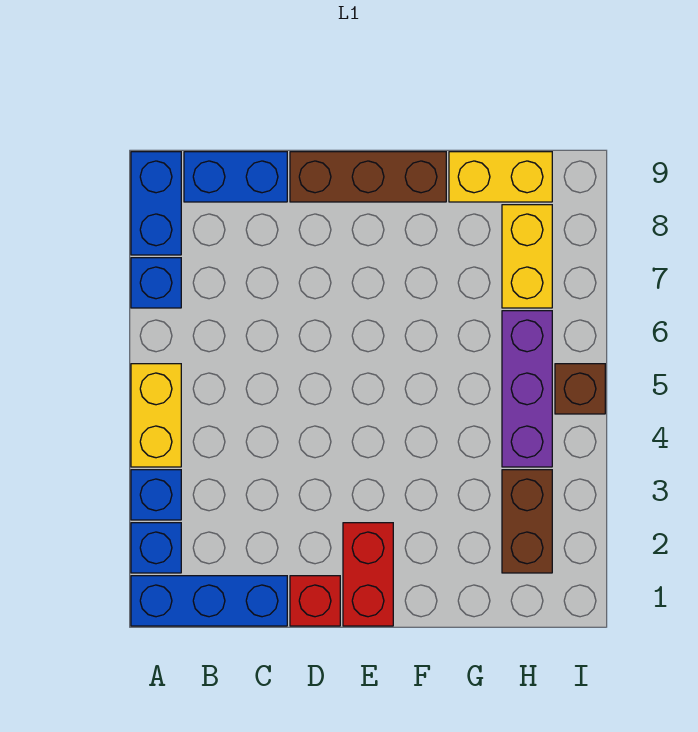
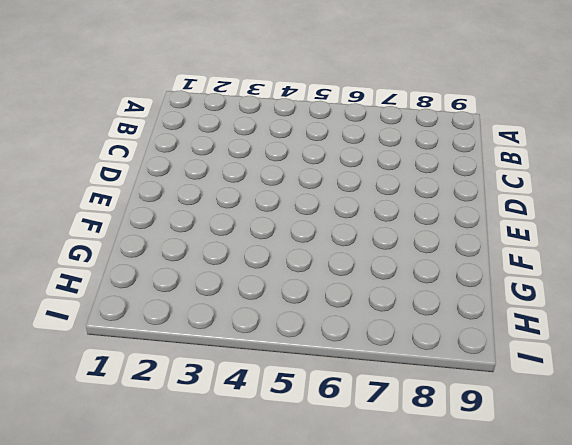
none -> blue 1x3 brick [131,576,287,626]
none -> blue 1x1 brick [131,523,181,573]
none -> blue 1x1 brick [131,470,181,520]

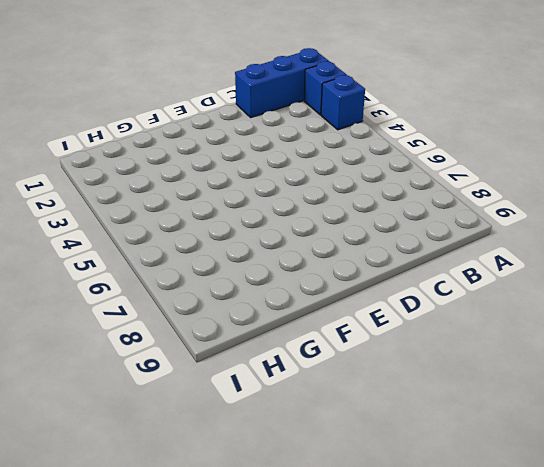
none -> yellow 1x2 brick [131,364,181,467]
none -> blue 1x1 brick [131,258,181,308]
none -> blue 1x2 brick [131,152,181,255]

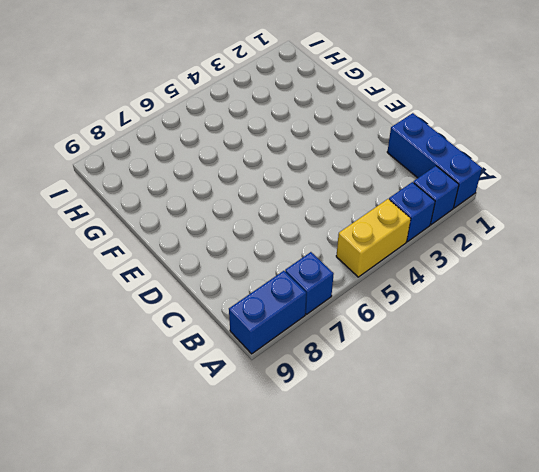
none -> blue 1x2 brick [184,152,287,202]
none -> red 1x1 brick [290,576,340,626]
none -> brown 1x3 brick [290,152,446,202]

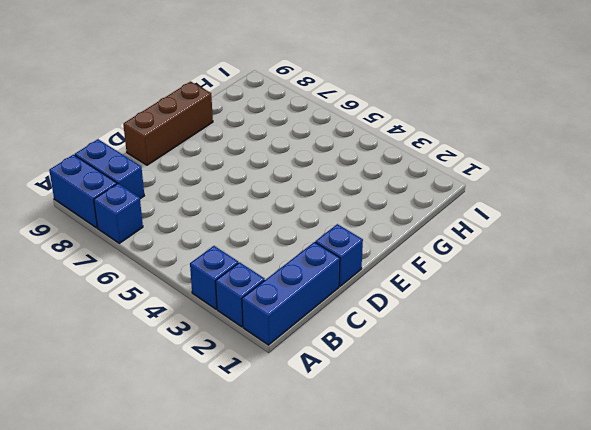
blue 1x2 brick [75,139,144,199] -> blue 1x2 brick turned to [184,152,287,202]
blue 1x1 brick [315,224,363,286] -> red 1x1 brick [290,576,340,626]
none -> yellow 1x2 brick [131,364,181,467]
none -> red 1x2 brick [343,523,393,626]
none -> yellow 1x2 brick [449,152,552,202]

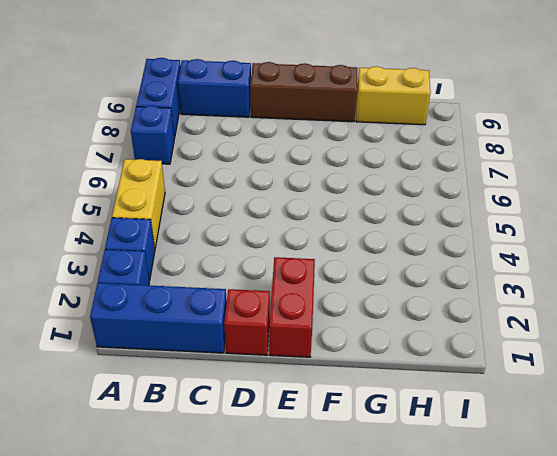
none -> brown 1x2 brick [502,470,552,573]
none -> purple 1x3 brick [502,311,552,467]
none -> yellow 1x2 brick [502,205,552,308]

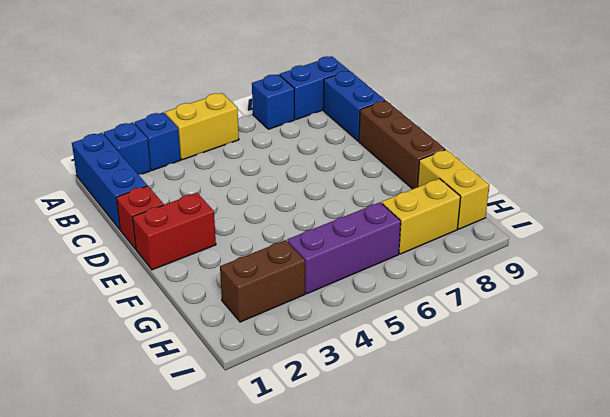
none -> brown 1x1 brick [555,364,605,414]

